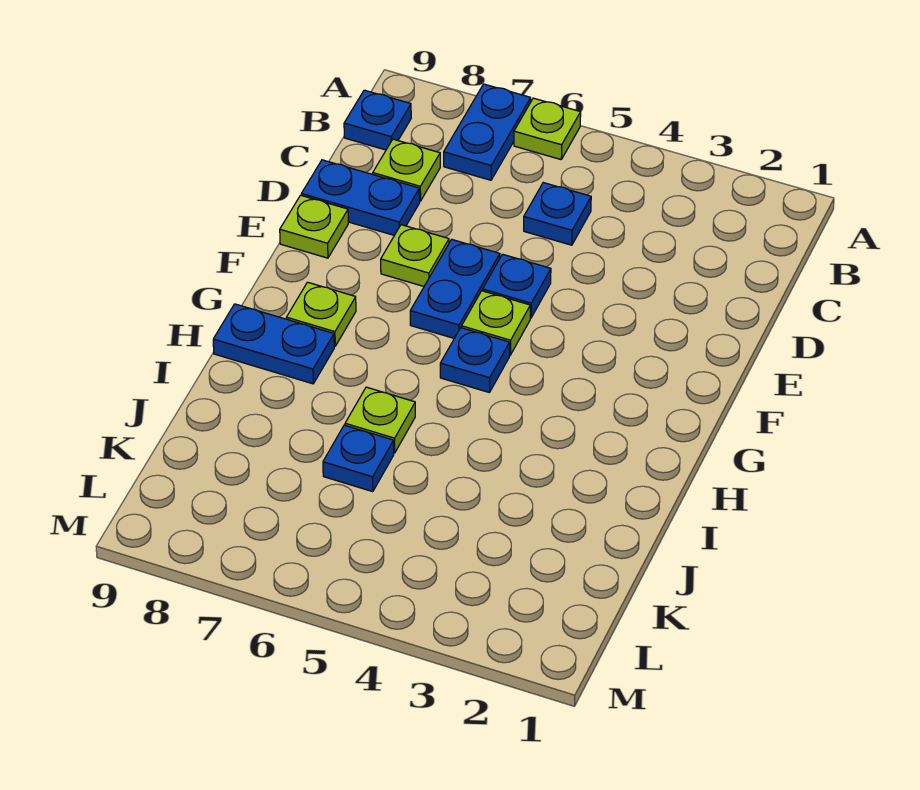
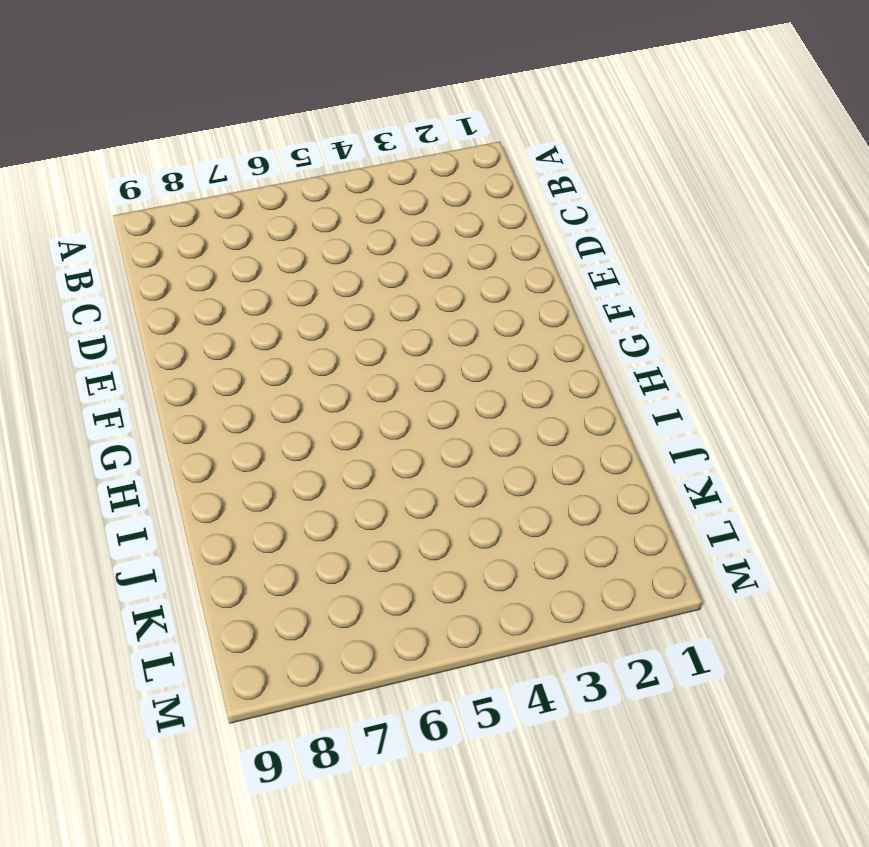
none -> lime 1x1 plate [514,98,581,159]
none -> blue 1x2 plate [444,84,531,180]
none -> blue 1x1 plate [344,90,411,150]

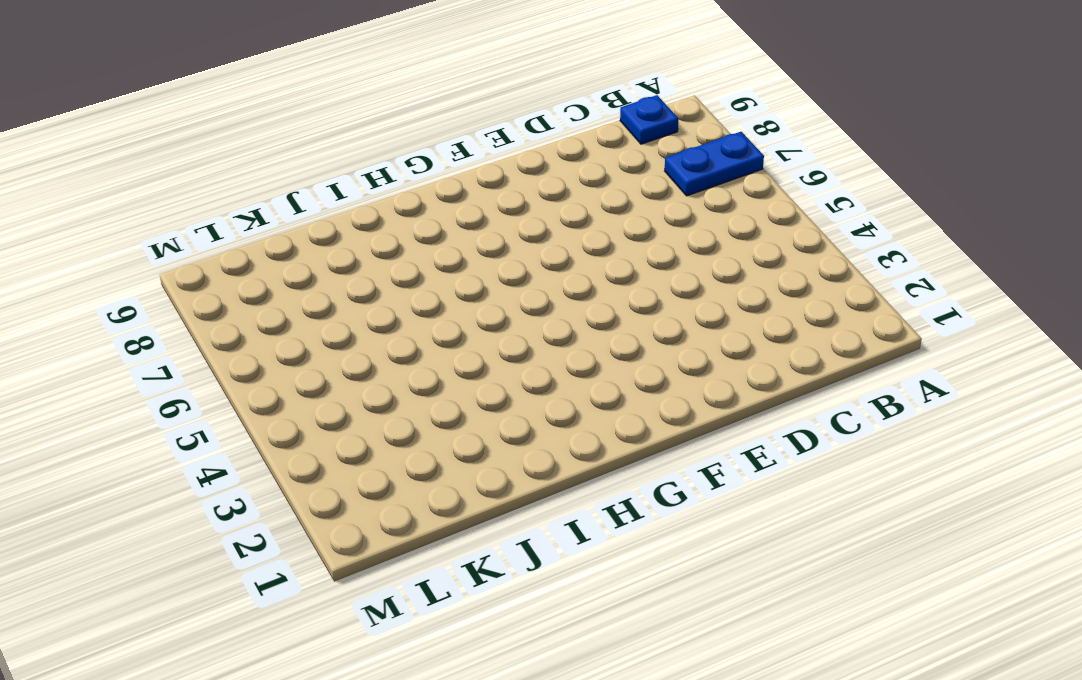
none -> lime 1x1 plate [514,98,581,159]
none -> blue 1x1 plate [524,183,591,245]
none -> lime 1x1 plate [373,139,440,201]

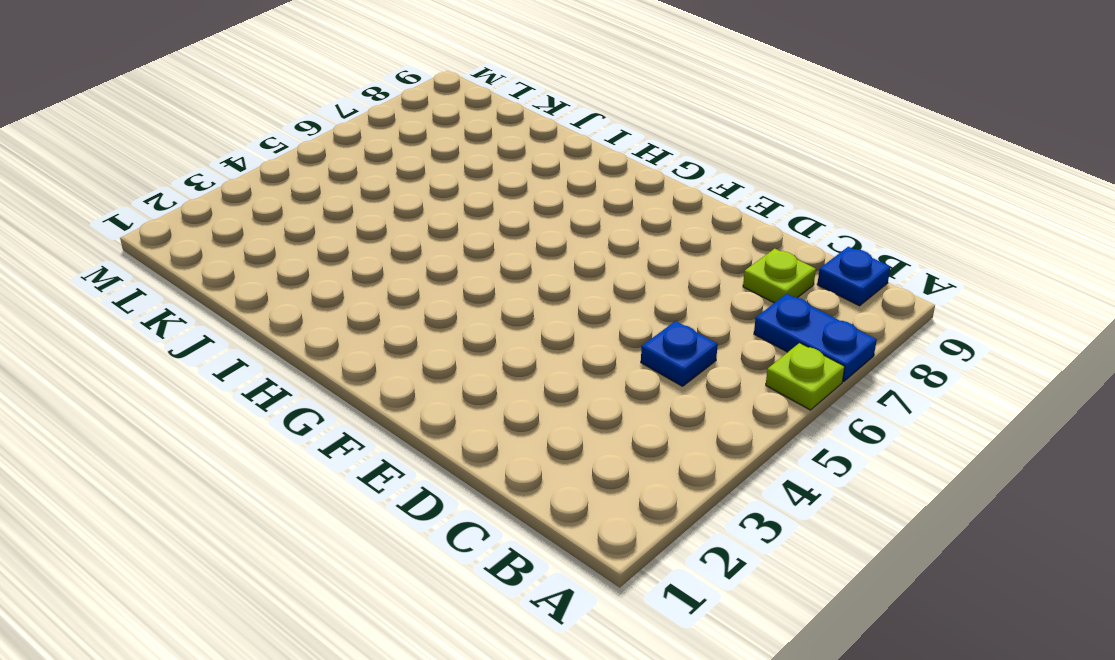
none -> blue 1x2 plate [301,160,420,235]
none -> blue 1x1 plate [483,254,551,318]
none -> blue 1x2 plate [410,240,500,338]

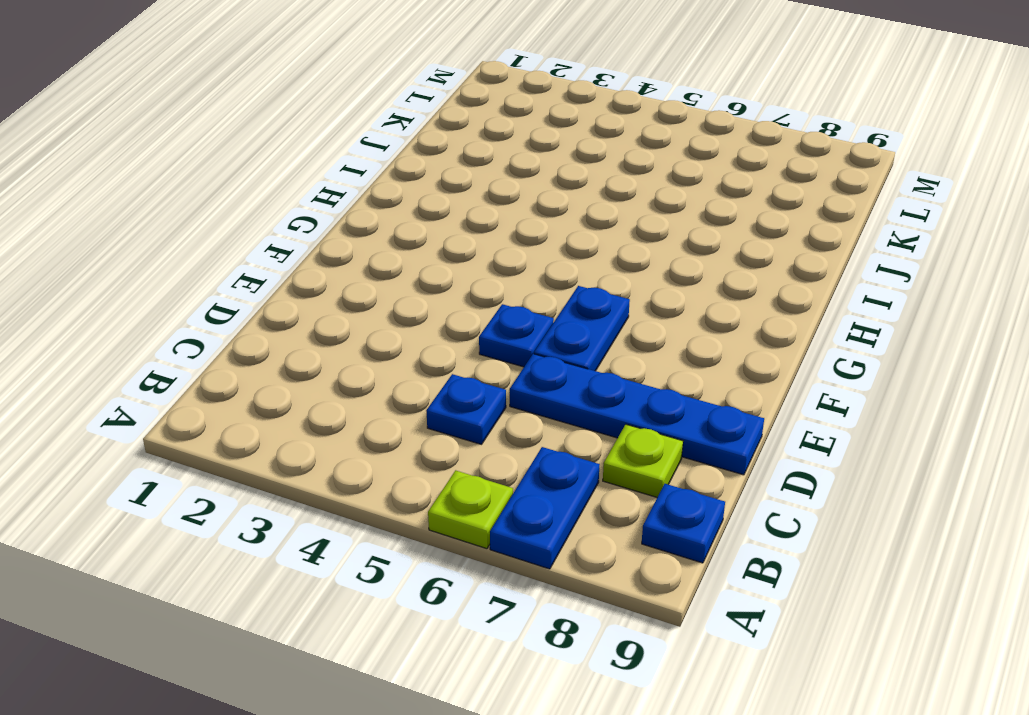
blue 1x4 plate [510,354,764,475] -> blue 1x2 plate [301,160,420,235]
none -> lime 1x1 plate [381,225,449,286]
none -> lime 1x1 plate [280,195,348,258]
none -> lime 1x1 plate [462,291,530,355]

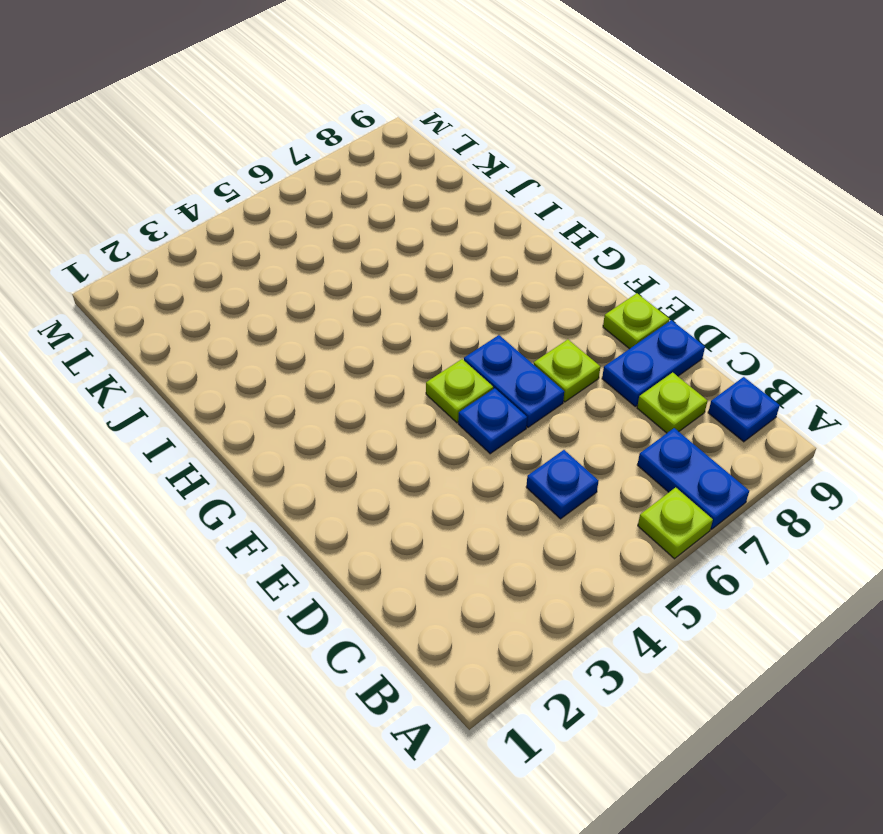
none -> blue 1x1 plate [440,328,510,393]
none -> lime 1x1 plate [286,282,356,346]
none -> blue 1x2 plate [213,304,334,384]

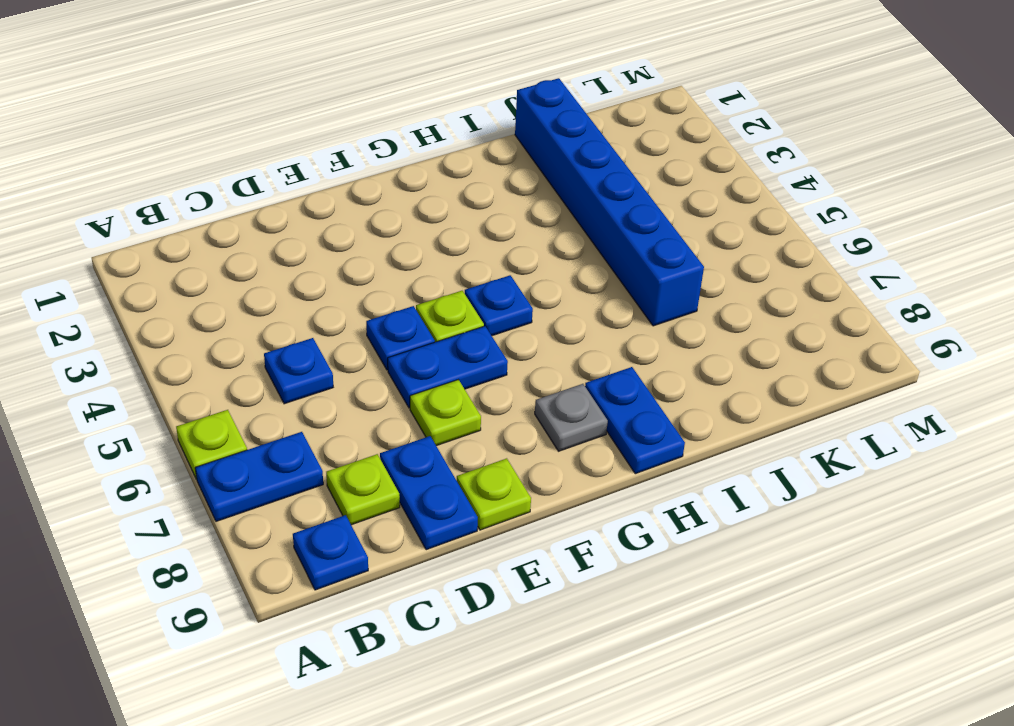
grey 1x1 plate [535,384,608,451] -> lime 1x1 plate [286,282,356,346]
blue 1x6 brick [515,78,704,326] -> blue 1x1 plate [323,425,394,492]
none -> lime 1x1 plate [345,387,415,453]

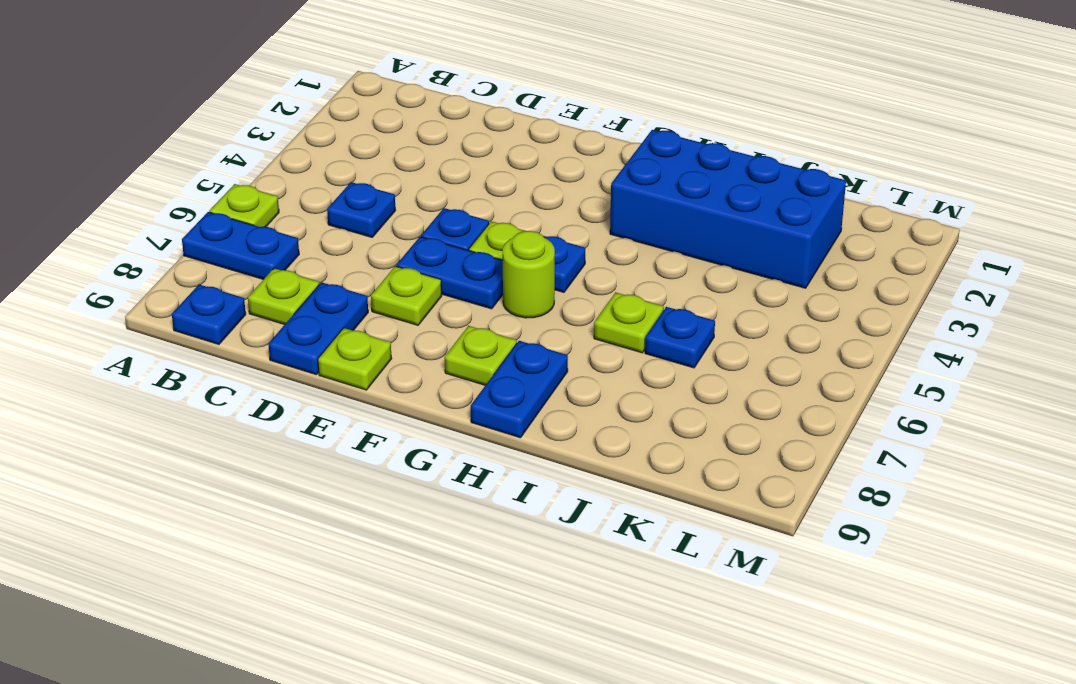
lime 1x1 round brick [502,231,555,318] -> none
blue 2x4 brick [610,130,846,288] -> none

